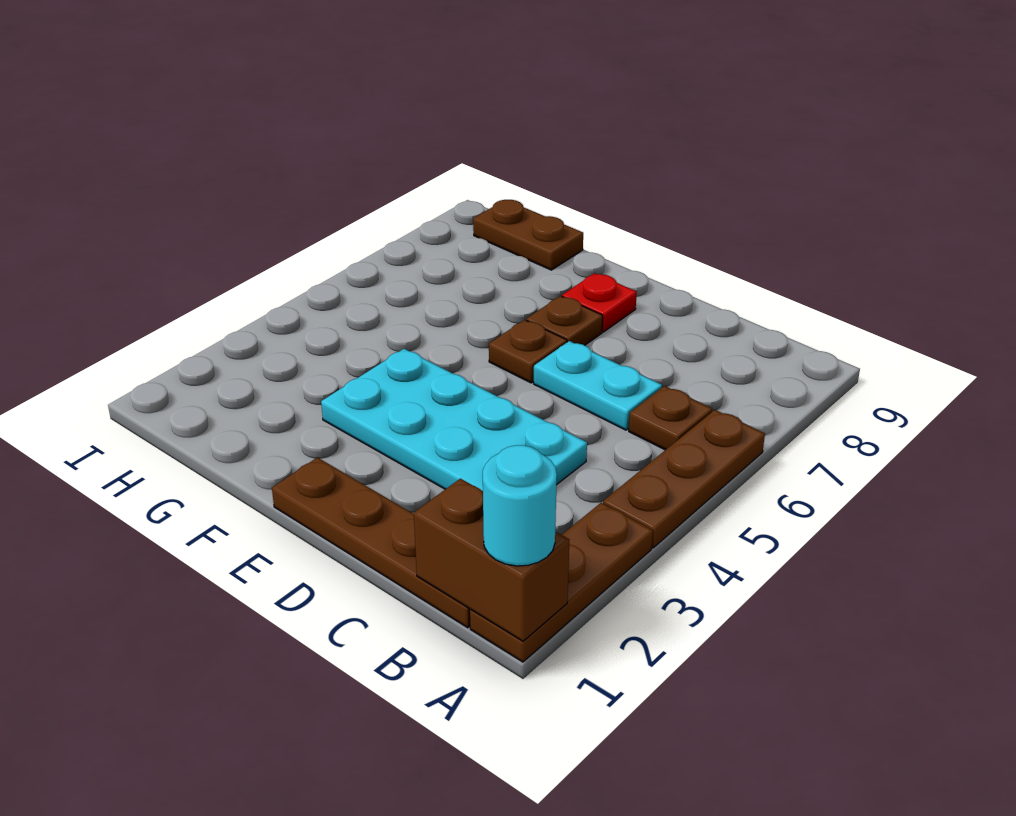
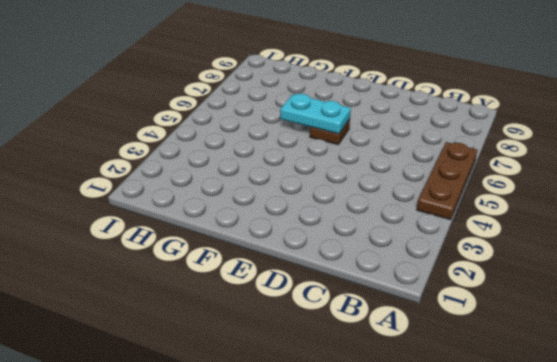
cyan 1x2 plate [280,94,351,134] -> cyan 1x2 plate moved to [534,341,662,430]
none -> brown 1x3 plate [470,503,653,662]
none -> brown 1x4 plate [272,457,470,628]
none -> brown 1x1 plate [629,386,712,450]

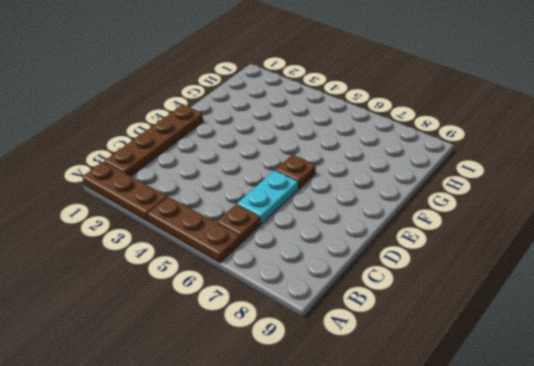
none -> cyan 2x4 plate [321,349,587,491]
none -> brown 1x1 plate [526,296,603,345]
none -> red 1x1 plate [562,273,637,332]

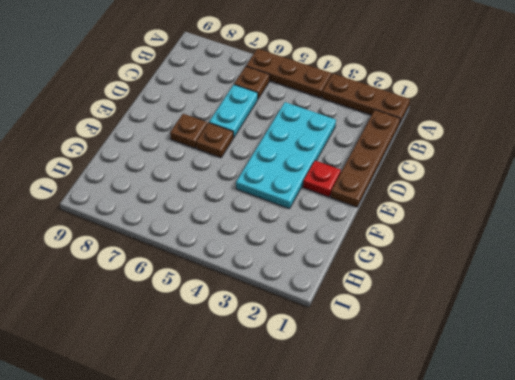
red 1x1 plate [303,161,341,197] -> red 1x1 plate moved to [562,273,637,332]
none -> brown 1x2 plate [473,200,583,270]
none -> brown 1x2 brick [414,479,569,641]
none -> cyan 1x1 round brick [483,445,557,566]

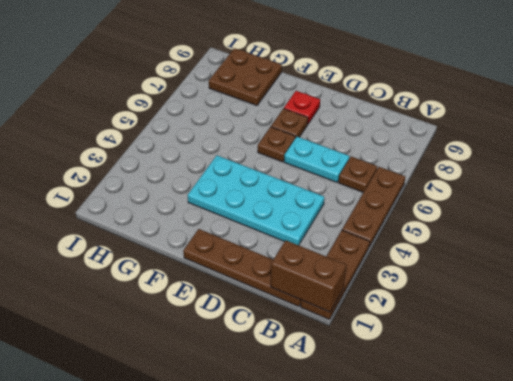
brown 2x2 plate [209,48,282,106] -> brown 1x2 plate [473,200,583,270]
none -> cyan 1x1 round brick [483,445,557,566]

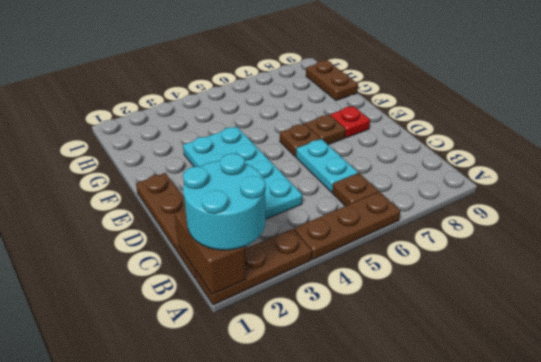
cyan 2x2 round brick [183,153,266,250] -> cyan 1x1 round brick [483,445,557,566]

